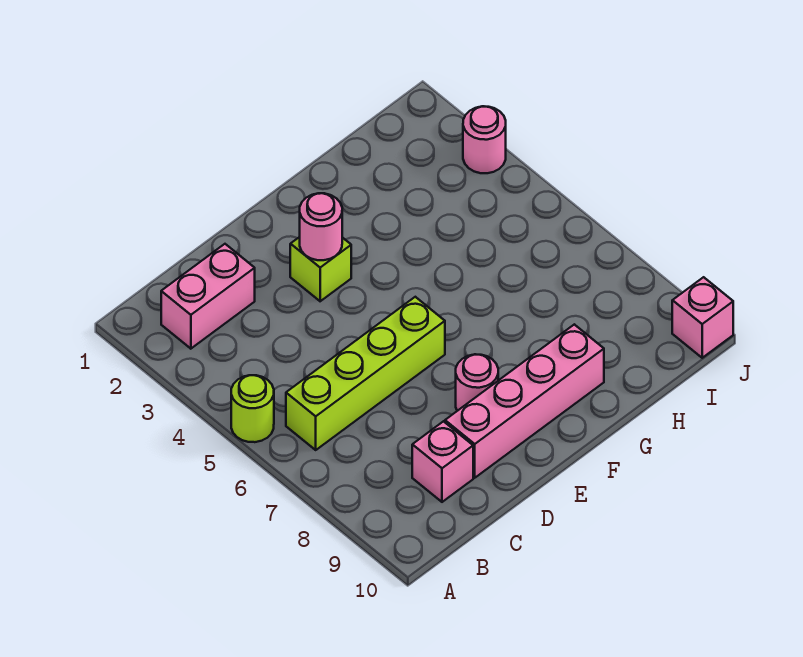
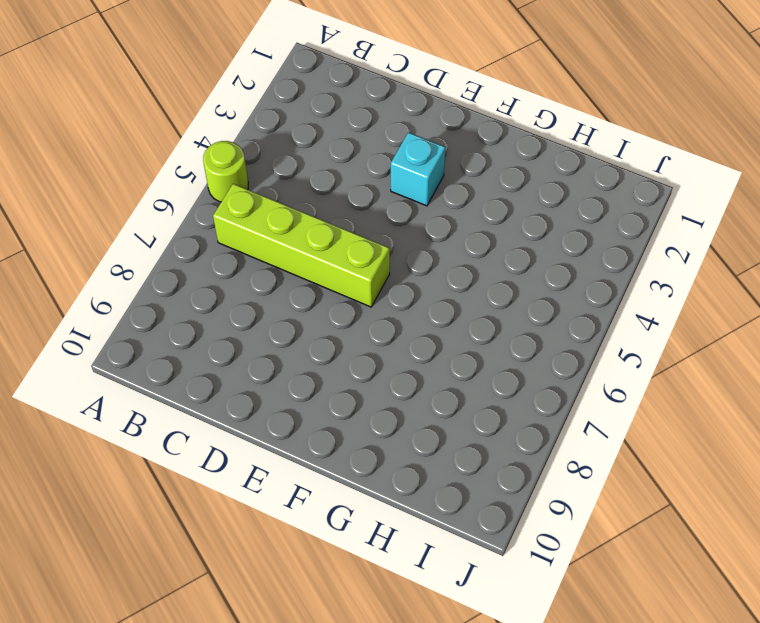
cyan 1x1 brick [391,132,446,206] -> lime 1x1 brick [290,237,351,301]
none -> pink 1x2 brick [161,244,255,349]
none -> pink 1x1 brick [412,421,473,502]

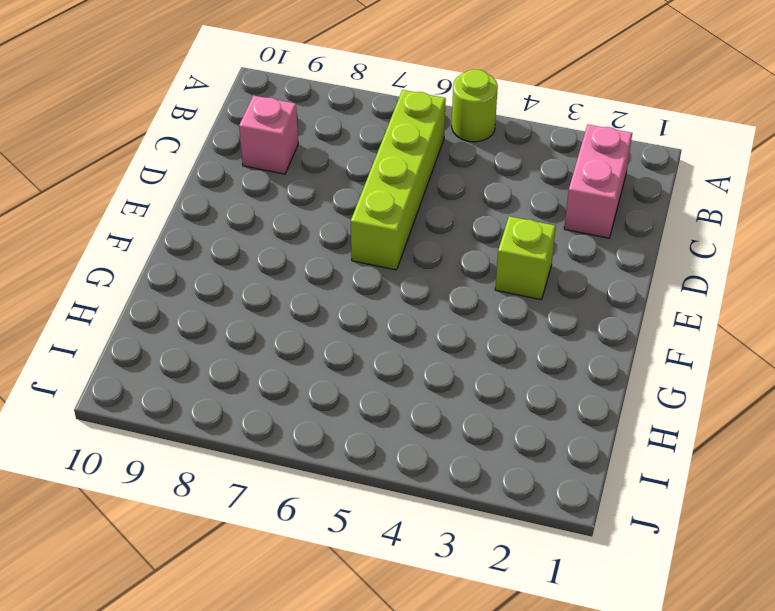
none -> pink 1x4 brick [445,324,604,478]
none -> pink 1x1 round brick [456,354,498,411]

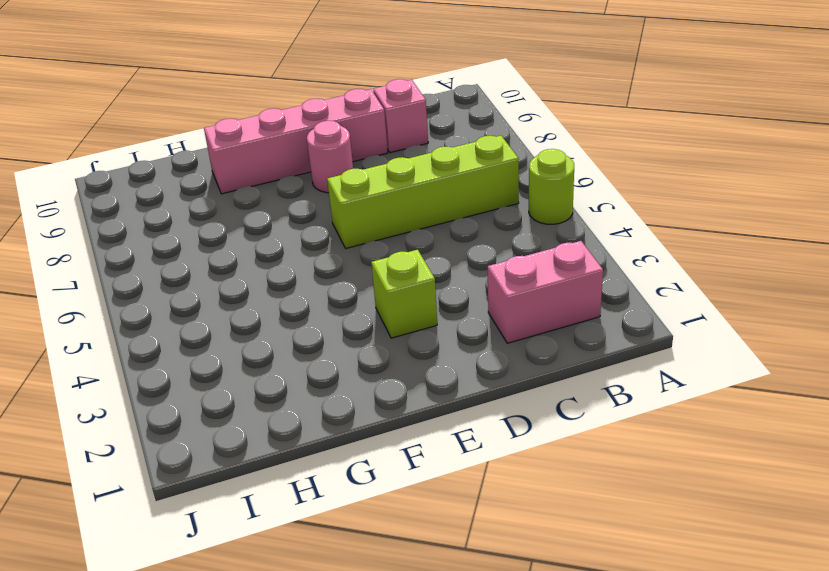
none -> pink 1x1 round brick [463,106,506,173]
none -> pink 1x1 brick [672,277,733,358]

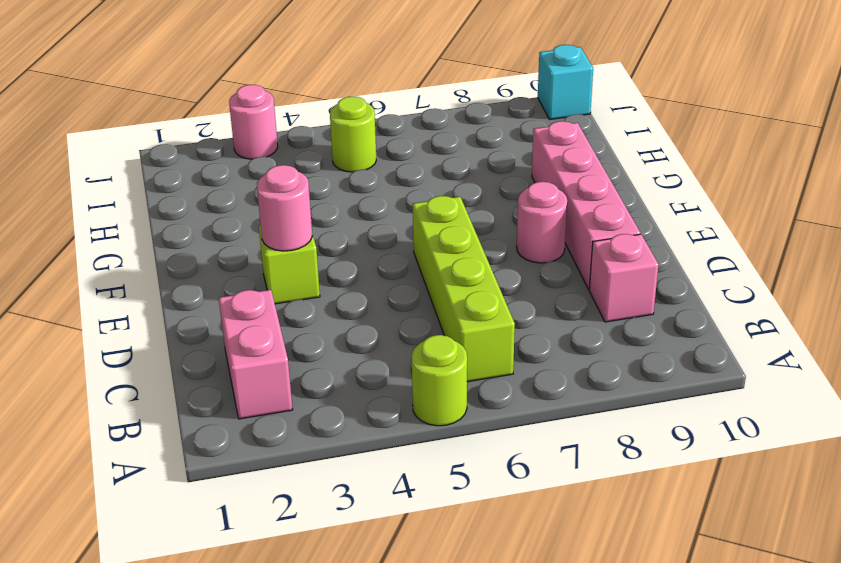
lime 1x1 round brick [330,97,376,172] -> none
cyan 1x1 brick [538,45,593,119] -> pink 1x1 brick [672,277,733,358]

